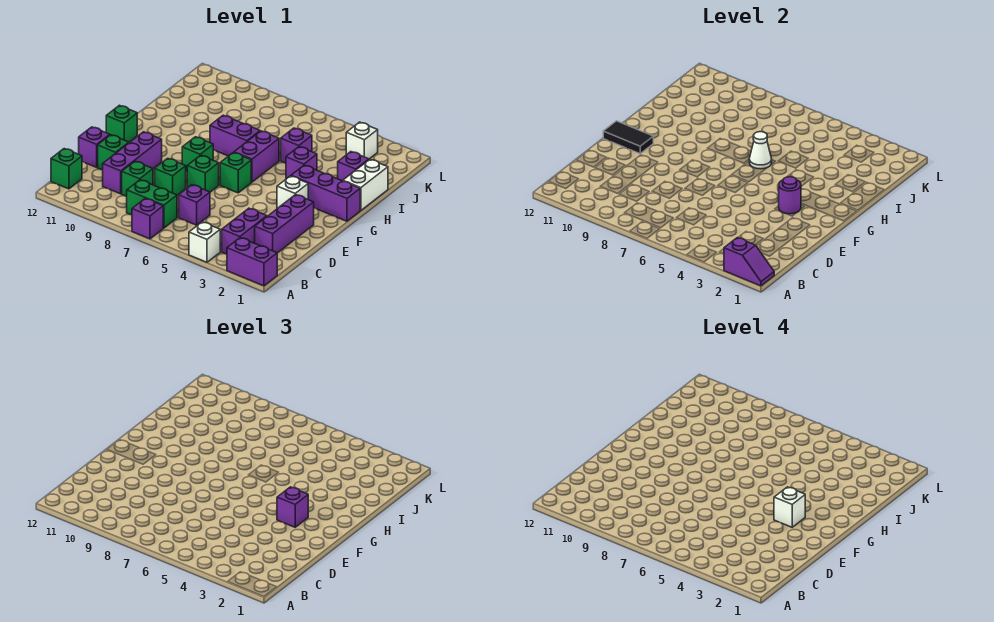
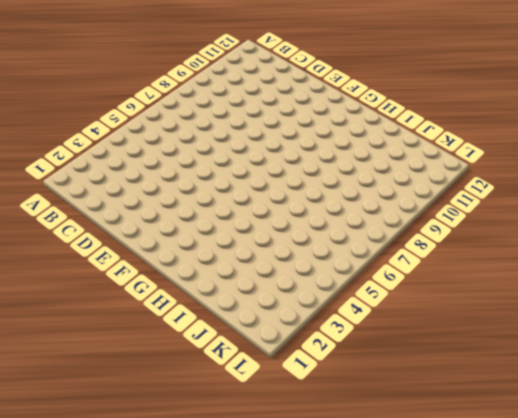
none -> purple 1x2 brick [227,238,277,286]
none -> white 1x1 brick [189,222,220,262]
none -> purple 1x1 brick [132,198,163,239]
none -> purple 1x2 brick [222,208,267,254]

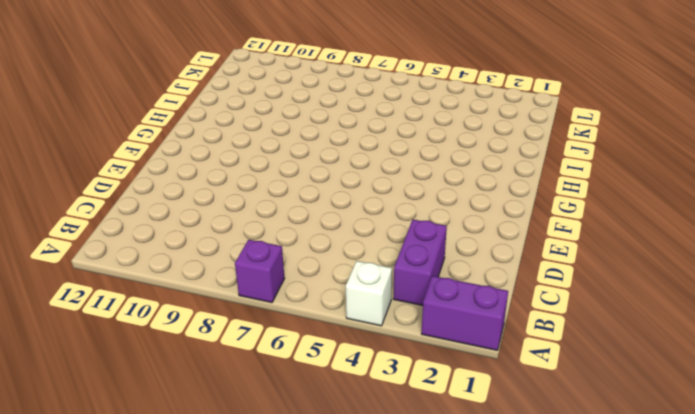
none -> green 1x2 brick [127,180,177,228]
none -> green 1x1 brick [51,149,82,189]
none -> purple 1x3 brick [255,194,314,253]
none -> purple 1x1 brick [179,185,210,225]

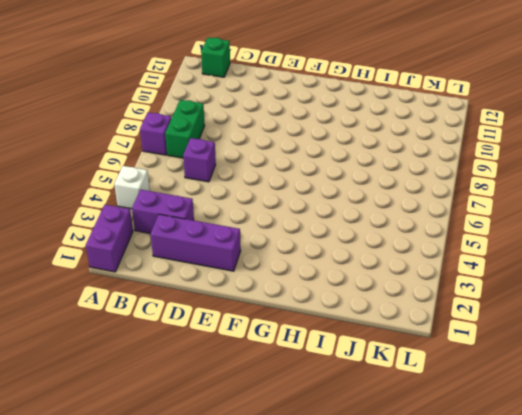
none -> green 1x1 brick [122,161,153,196]
none -> purple 1x3 brick [103,132,162,194]
none -> green 1x1 brick [155,158,186,195]
none -> green 1x1 brick [98,135,129,170]

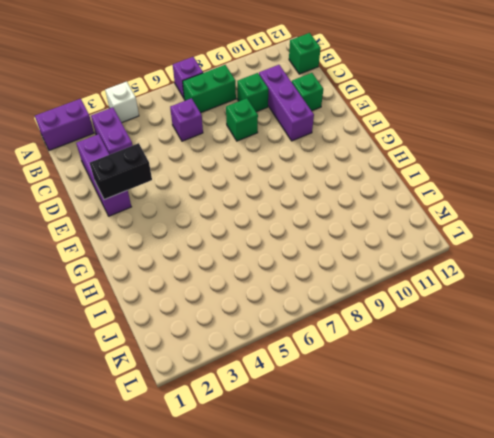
black 1x2 brick [90,143,152,200] -> none
none -> purple 1x1 brick [79,127,110,167]
none -> green 1x1 brick [187,155,219,192]
none -> white 1x1 brick [277,176,308,209]
none -> green 1x1 brick [220,153,251,193]

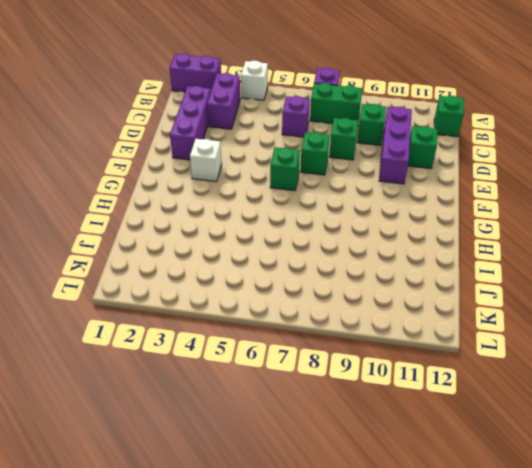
none -> purple 1x1 brick [79,127,110,167]
none -> green 1x1 brick [182,137,213,172]
none -> green 1x1 brick [106,105,137,142]
none -> purple 1x3 brick [291,165,360,221]

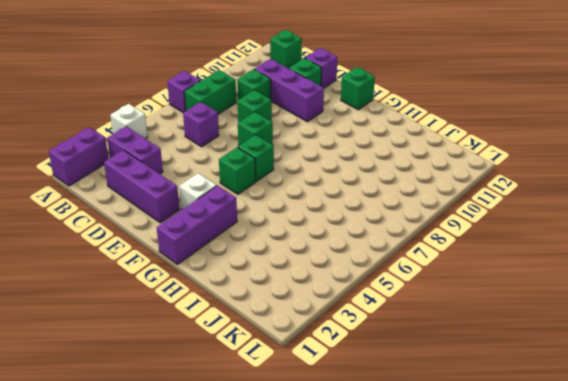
green 1x1 brick [219,147,256,194] -> green 1x1 brick moved to [182,137,213,172]
none -> purple 1x2 brick [234,131,279,182]
none -> white 1x2 brick [343,160,388,211]
none -> purple 1x1 brick [286,147,317,179]
none -> purple 1x2 brick [210,115,260,156]

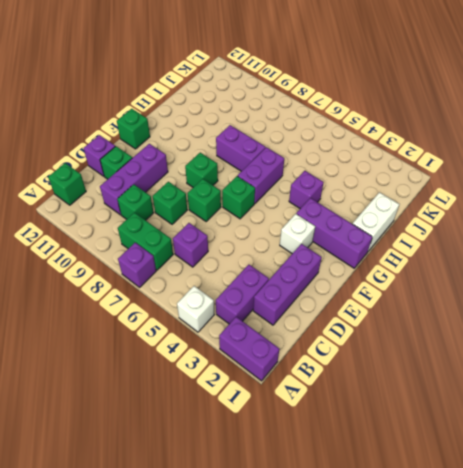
none -> purple 1x1 brick [338,152,369,181]
none -> purple 1x1 brick [281,128,312,163]
none -> white 1x1 brick [346,122,378,159]
none -> purple 1x2 slope [724,238,774,286]

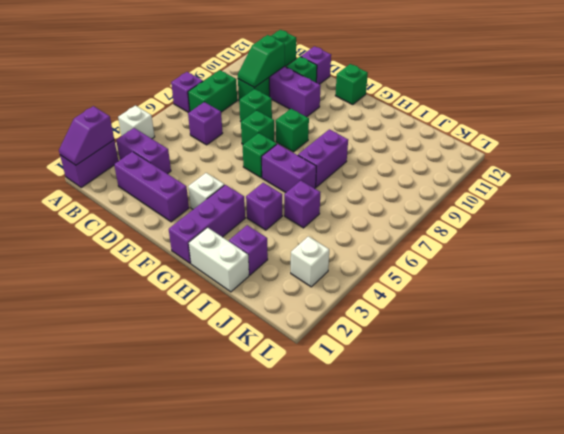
green 1x2 slope [238,35,285,88] -> none
none -> purple 1x1 round brick [779,177,801,214]
none -> black 1x2 tile [603,121,653,154]
none -> white 1x1 cone [749,132,772,169]
none -> purple 1x1 brick [277,487,308,527]

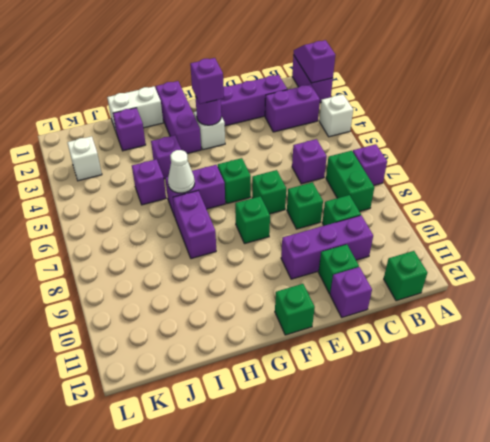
none -> black 1x2 tile [603,121,653,154]
none -> white 1x1 brick [774,487,805,527]

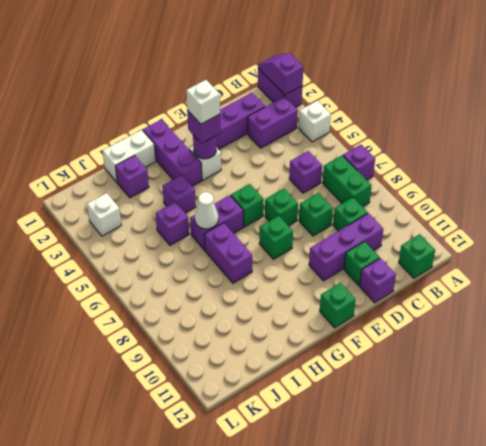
none -> black 1x2 tile [603,121,653,154]

